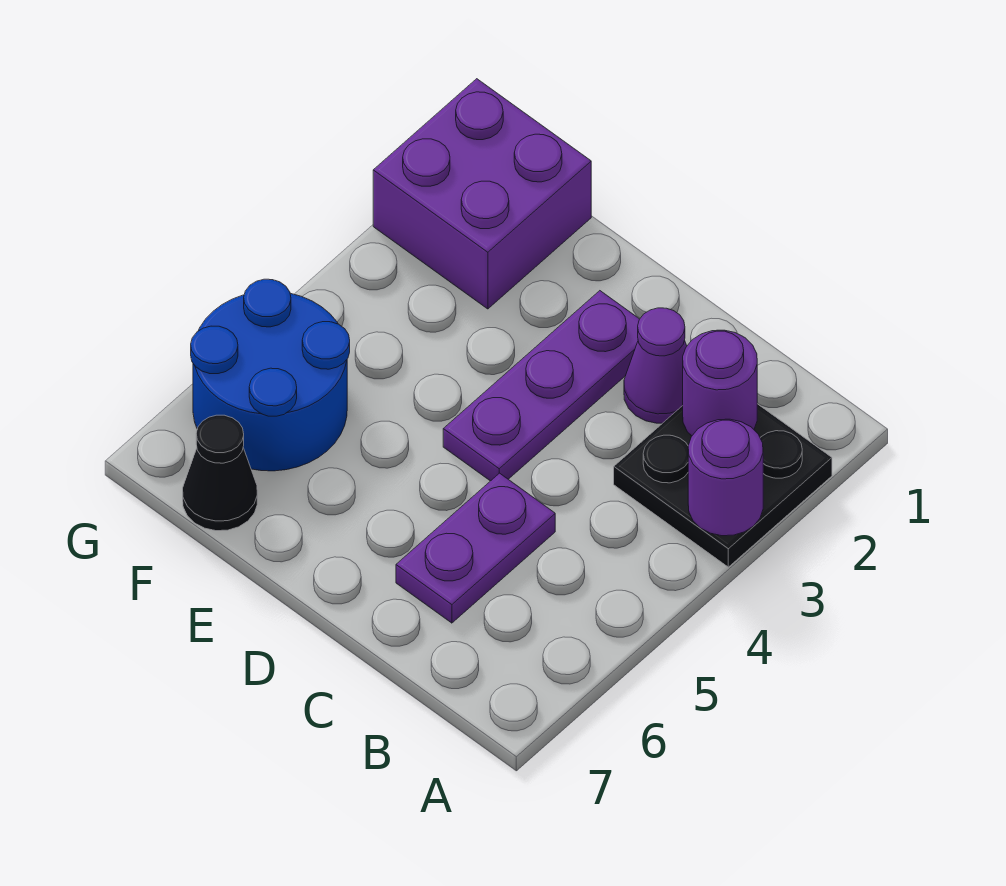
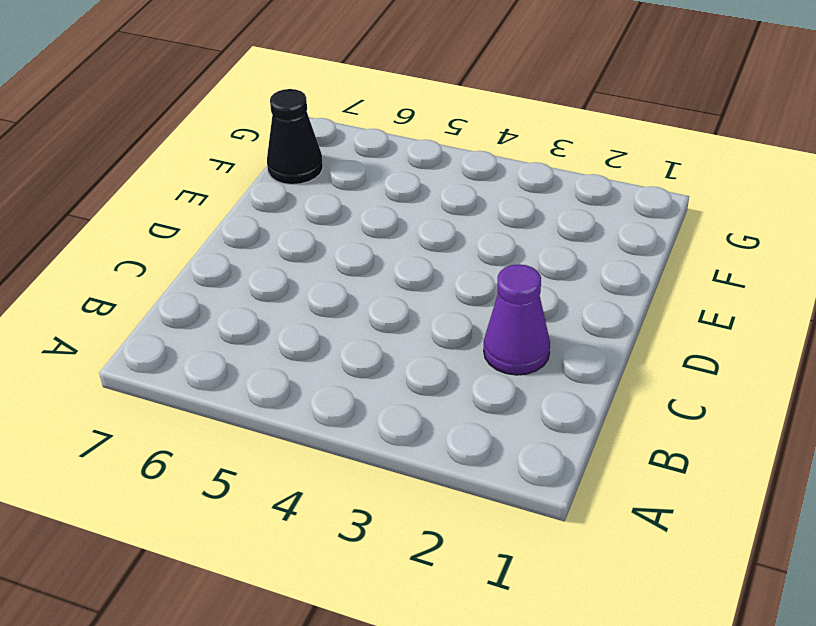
none -> black 2x2 plate [614,404,832,567]
none -> purple 1x2 plate [396,473,555,623]

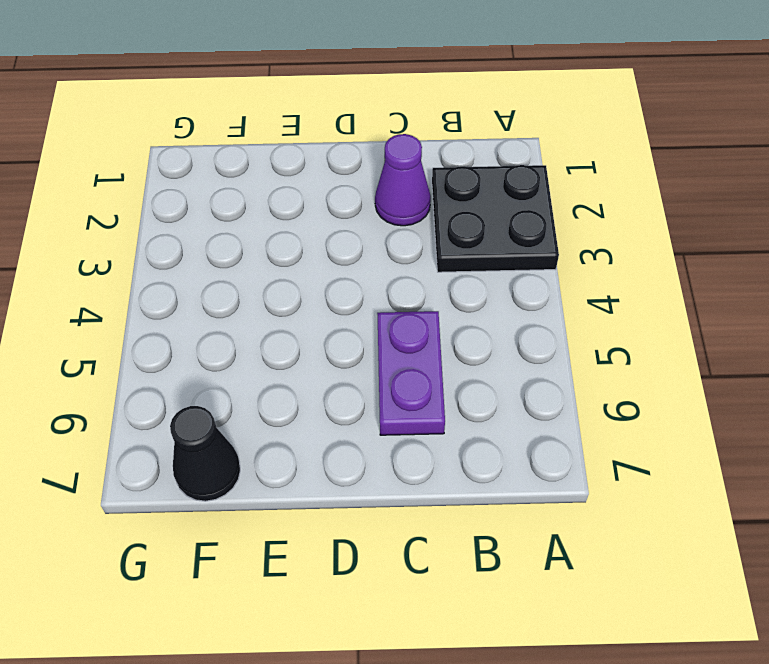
none -> purple 1x3 plate [443,291,639,481]
none -> purple 2x2 brick [373,79,591,309]

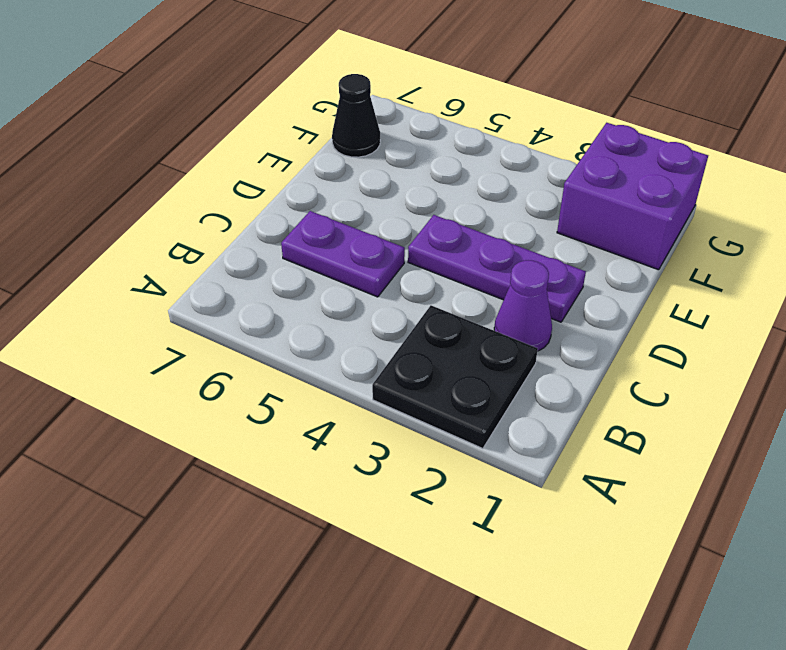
none -> blue 2x2 round brick [191,279,350,471]
none -> purple 1x1 round brick [688,419,763,536]

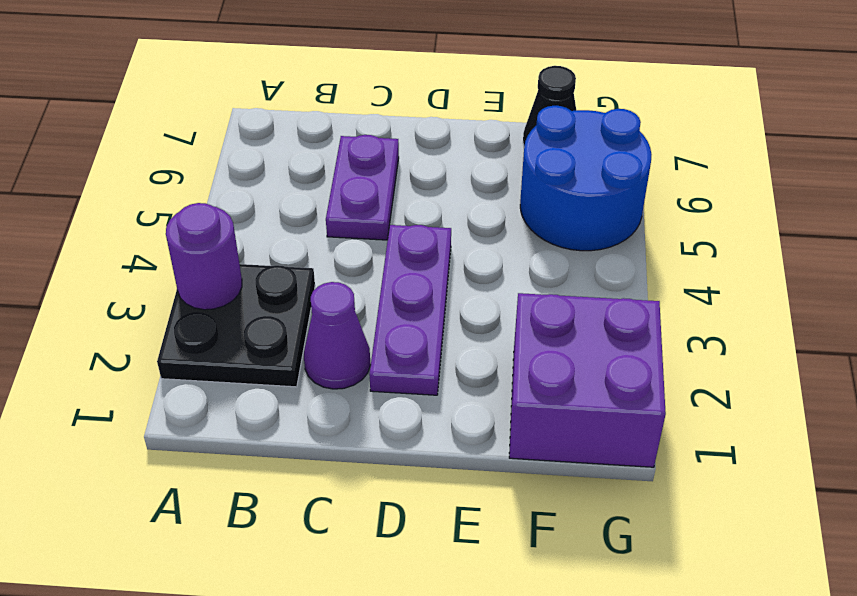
none -> purple 1x1 round brick [683,330,757,436]

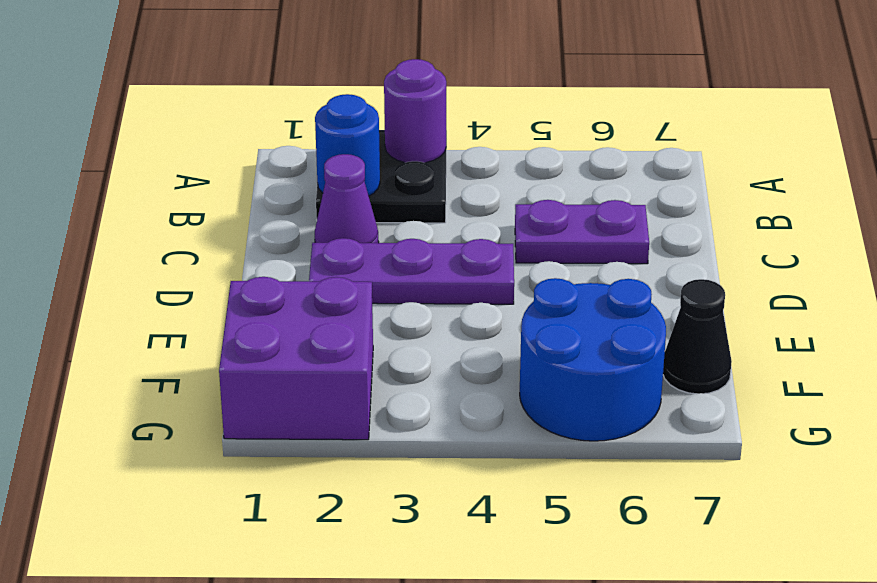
blue 1x1 round brick [315,94,380,196] -> purple 1x1 round brick [683,330,757,436]

